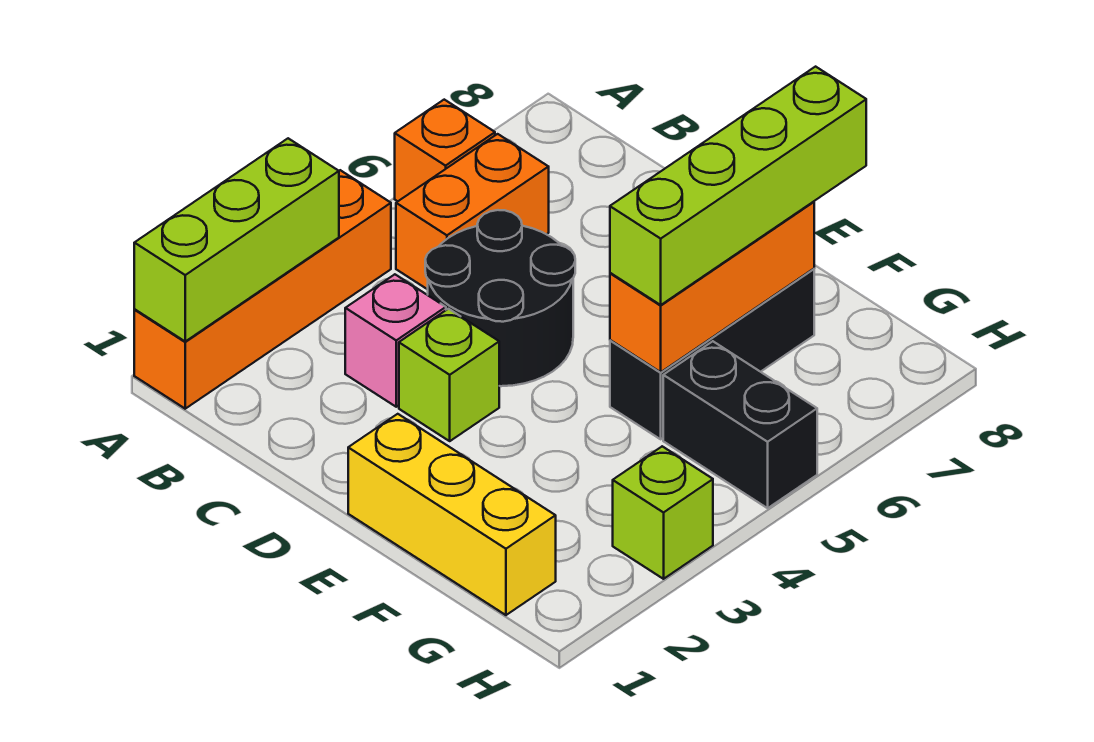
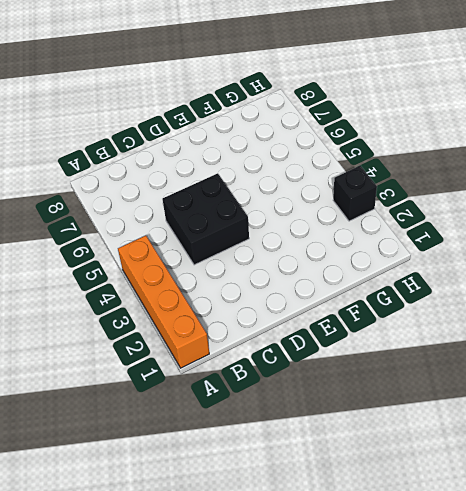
black 2x2 brick [162,173,249,265] -> black 2x2 round brick [425,210,575,386]
black 1x1 brick [333,166,377,221] -> lime 1x1 brick [613,446,713,579]
none -> orange 1x1 brick [395,100,495,201]
none -> orange 1x2 brick [396,134,549,289]
none -> pink 1x1 brick [345,274,446,407]

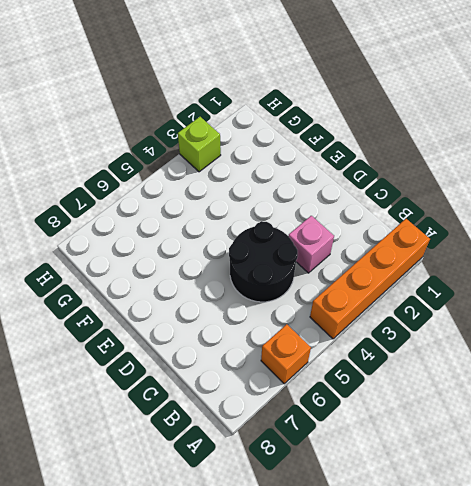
none -> orange 1x2 brick [396,134,549,289]
none -> lime 1x1 brick [399,309,499,441]
none -> yellow 1x3 brick [348,414,556,615]

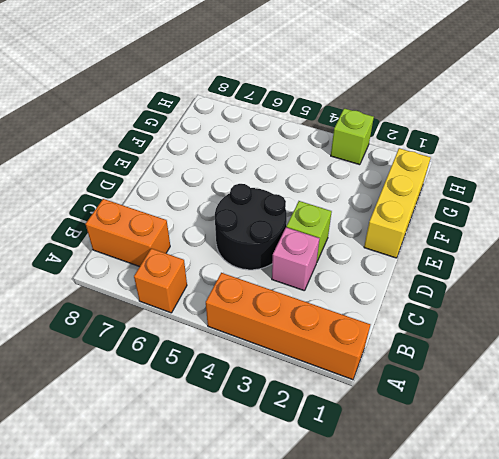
orange 1x2 brick [86,199,170,267] -> orange 1x2 brick moved to [396,134,549,289]
none -> black 1x3 brick [610,269,814,439]
none -> black 1x2 brick [663,341,817,508]
none -> lime 1x3 brick [134,138,339,341]

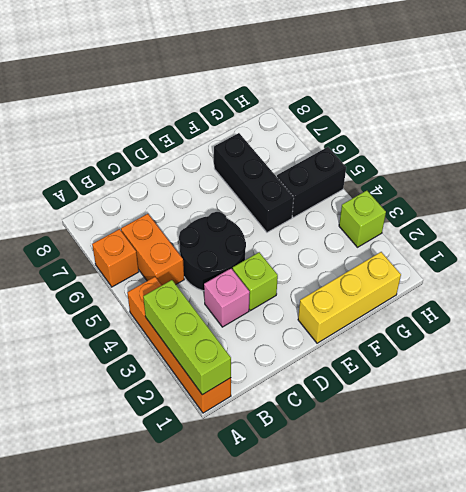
none -> orange 1x3 brick [610,202,814,372]
none -> lime 1x4 brick [610,67,866,305]

